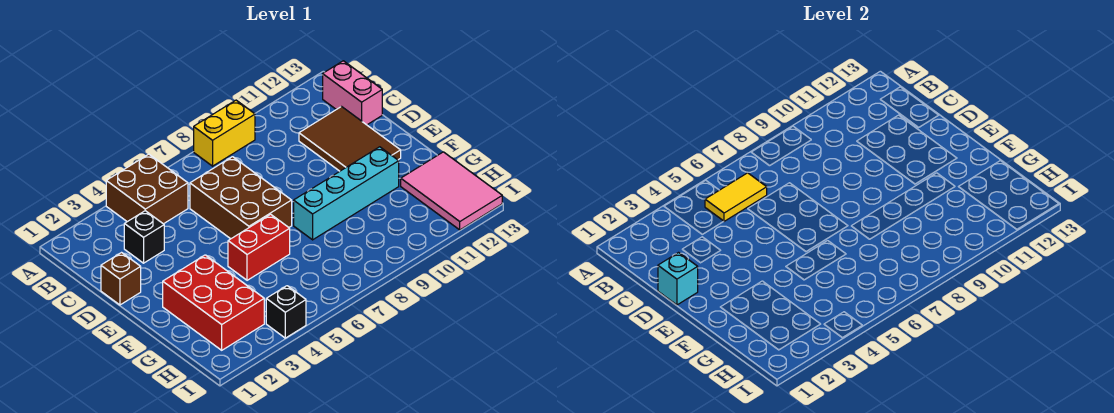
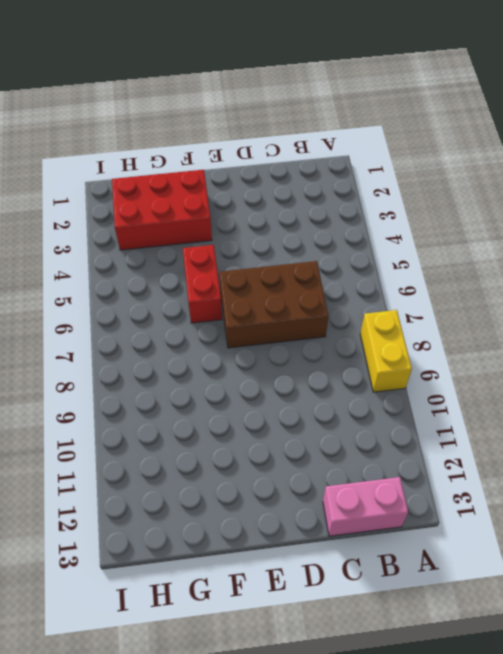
none -> brown 2x2 brick [106,154,188,224]
none -> black 1x1 brick [124,211,164,263]
none -> brown 2x3 tile [299,107,401,171]

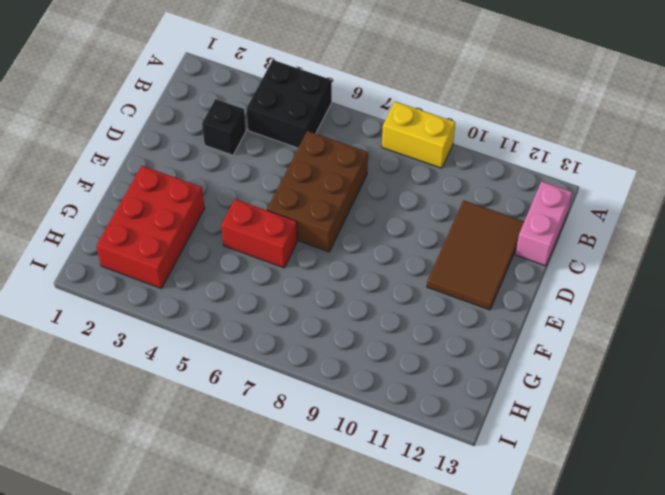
black 2x2 brick [246,60,332,148] -> brown 2x2 brick [106,154,188,224]
none -> brown 1x1 brick [101,253,141,305]
none -> cyan 1x4 brick [294,147,399,240]
none -> pink 2x3 tile [401,152,502,230]

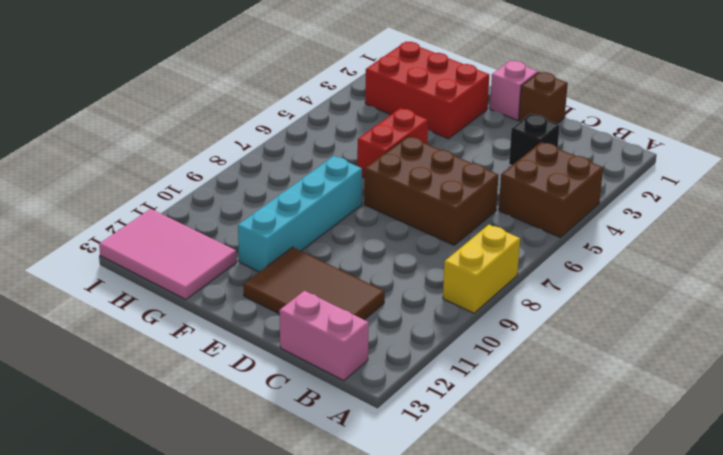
pink 1x1 brick [490,61,538,120] -> none
none -> black 1x1 brick [266,286,306,338]
none -> yellow 1x2 tile [705,173,767,221]
none -> cyan 1x1 brick [658,253,698,305]

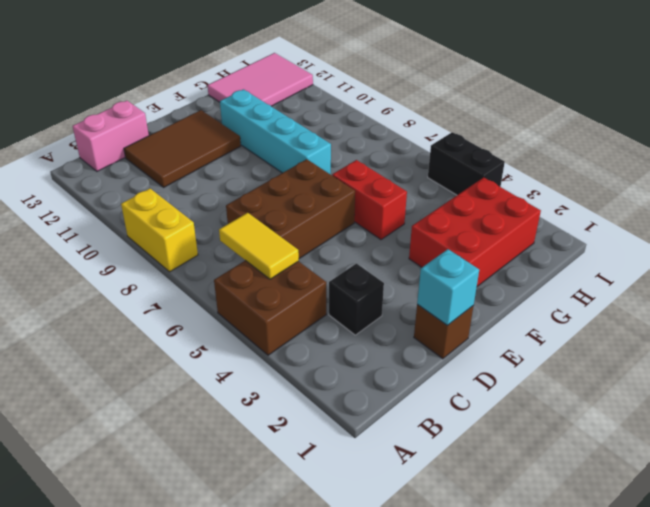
black 1x2 brick [428,132,505,195] -> black 1x1 brick [266,286,306,338]

